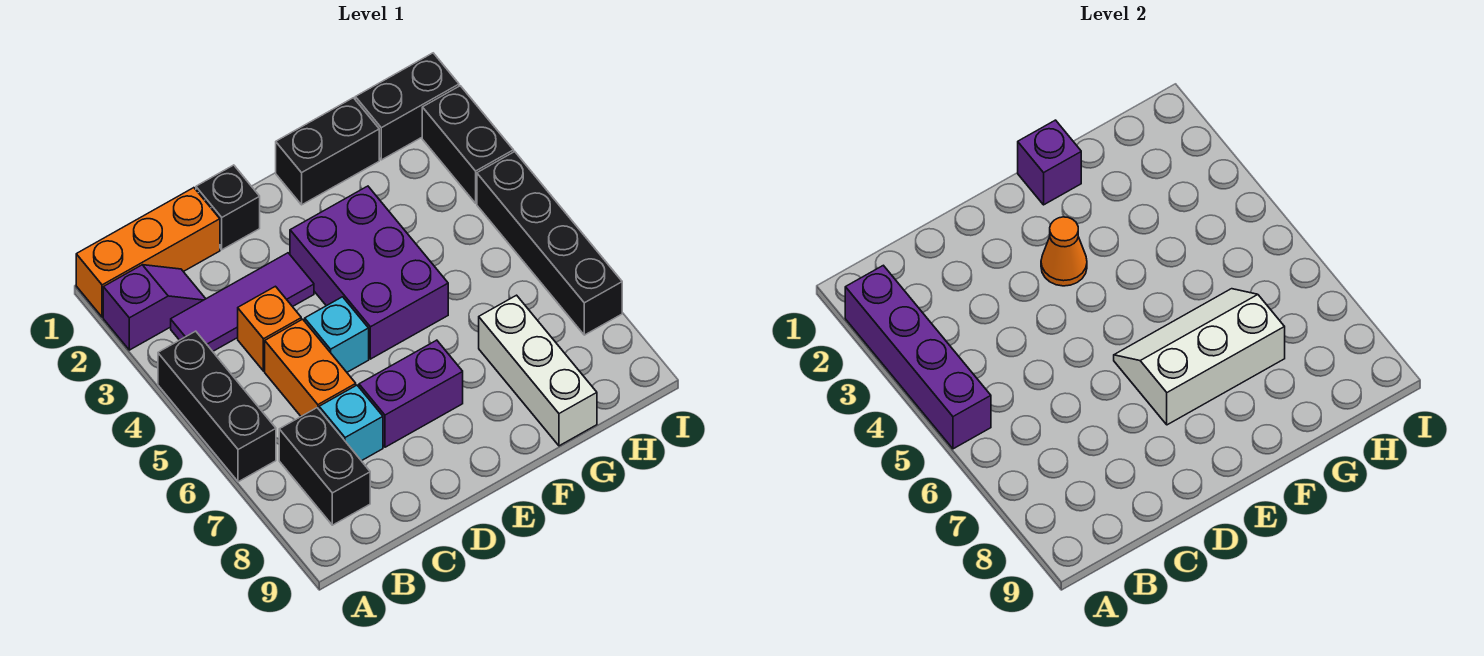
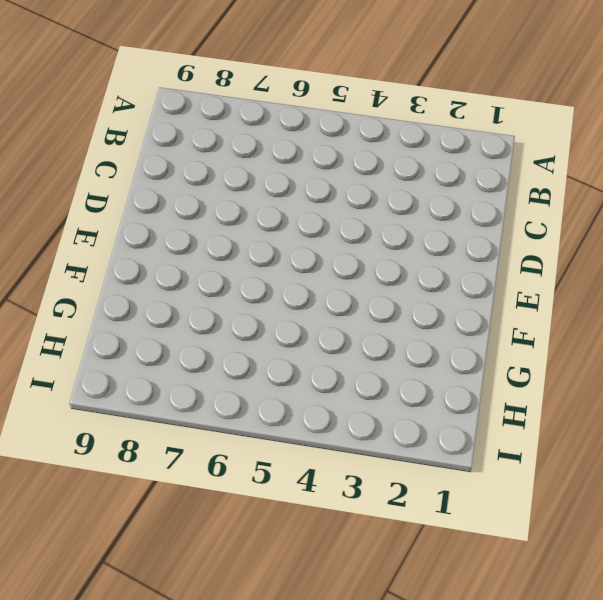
none -> orange 1x3 brick [76,188,220,317]
none -> purple 1x2 slope [103,265,206,350]
none -> black 1x3 brick [158,331,276,482]

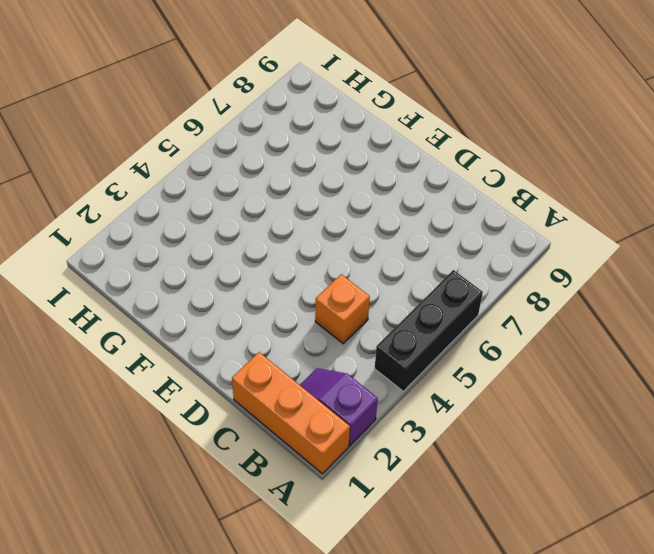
none -> purple 1x3 tile [171,253,314,351]
none -> black 1x2 brick [279,408,370,525]
none -> orange 1x2 brick [265,319,356,416]

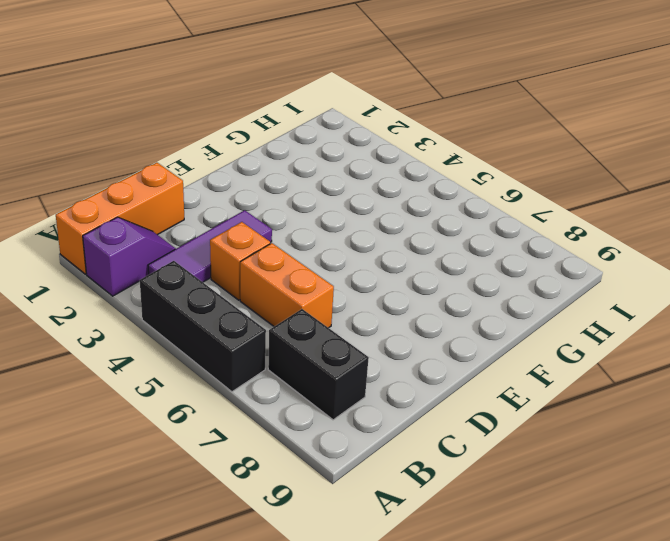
none -> cyan 1x1 brick [319,385,383,461]
none -> black 1x1 brick [196,165,260,250]
none -> cyan 1x1 brick [305,297,369,372]

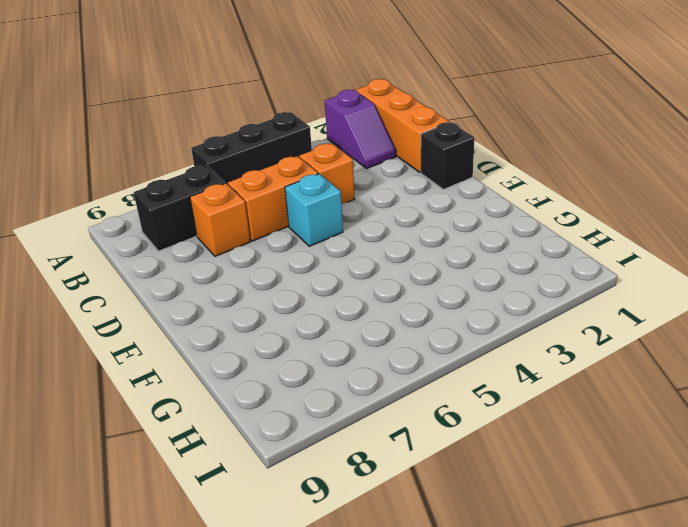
orange 1x1 brick [190,183,250,256] -> cyan 1x1 brick [319,385,383,461]
none -> purple 1x3 tile [171,253,314,351]
none -> purple 1x2 brick [359,340,463,447]
none -> purple 2x3 brick [290,186,448,359]

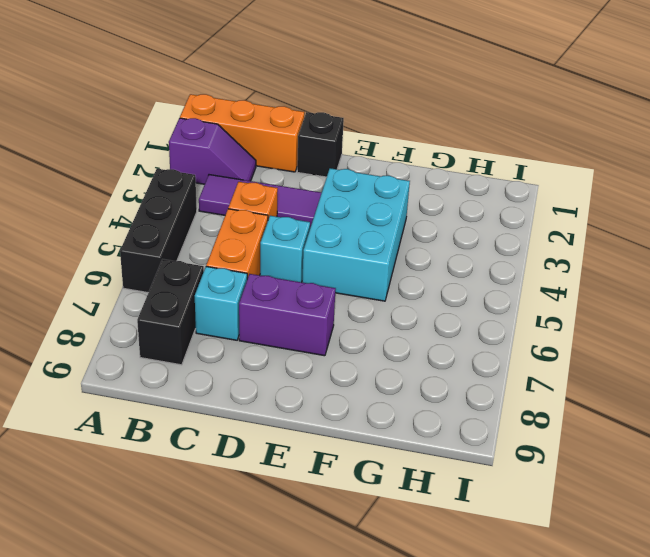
cyan 2x3 brick [302,168,410,301] -> purple 2x3 brick [290,186,448,359]
none -> black 1x2 brick [276,98,379,205]
none -> white 1x3 brick [479,295,597,446]
none -> black 1x2 brick [355,53,459,160]

